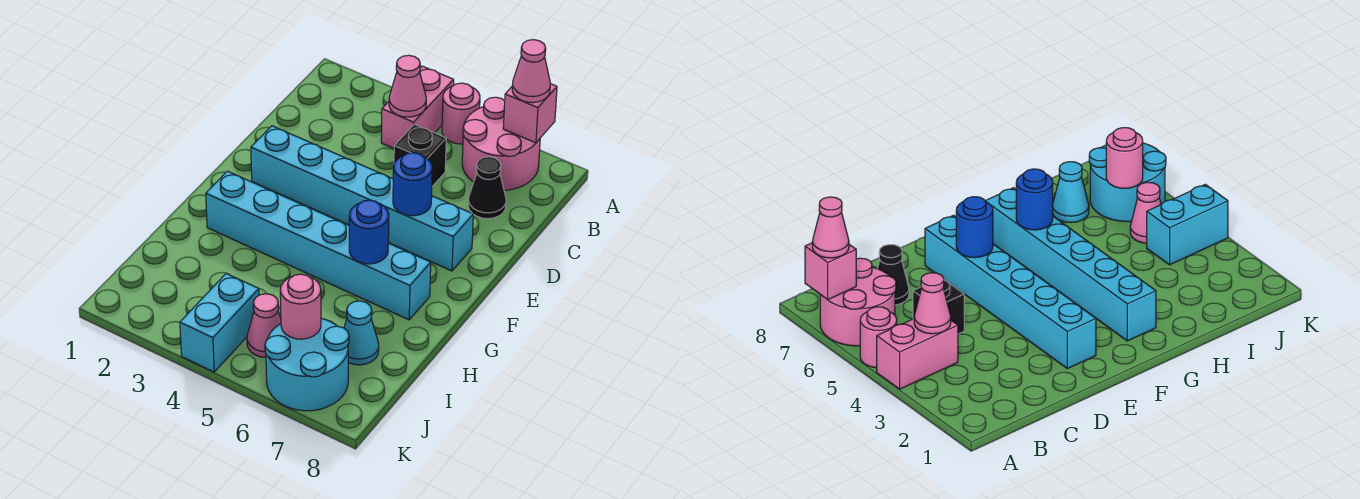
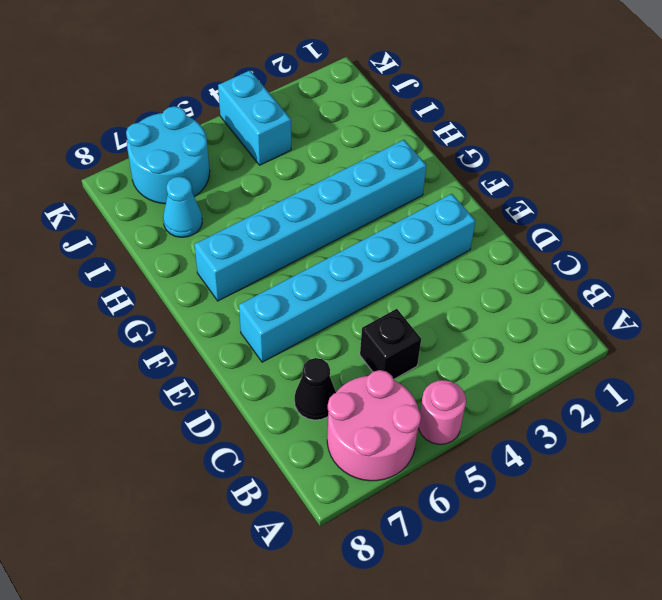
none -> pink 1x2 brick [381,66,454,148]
none -> pink 1x1 cone [247,294,281,357]
none -> pink 1x1 brick [503,84,557,143]

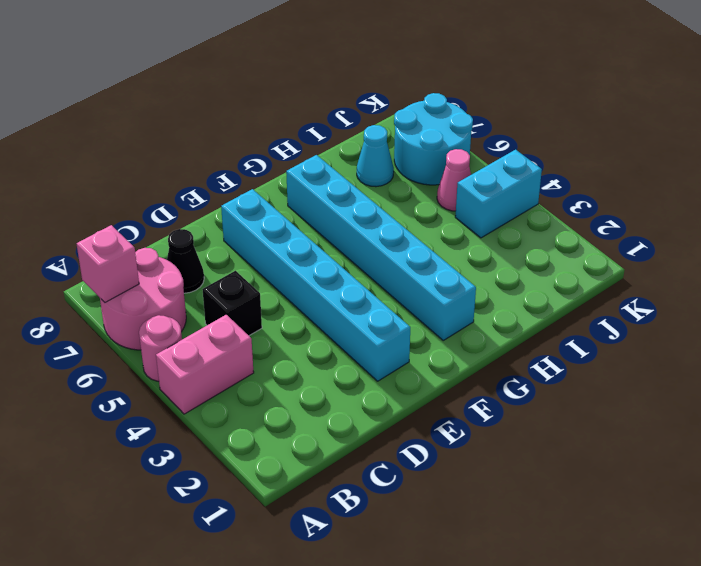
none -> pink 1x1 cone [389,55,426,117]
none -> blue 1x1 round brick [393,153,432,216]
none -> blue 1x1 round brick [349,200,389,264]

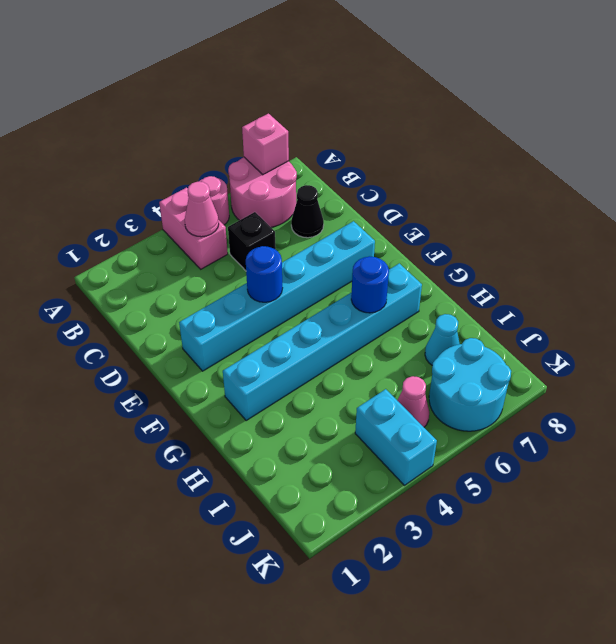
blue 1x1 round brick [246,246,282,302] -> blue 1x1 round brick moved to [393,153,432,216]
none -> pink 1x1 round brick [280,274,321,339]
none -> pink 1x1 cone [512,40,550,103]

